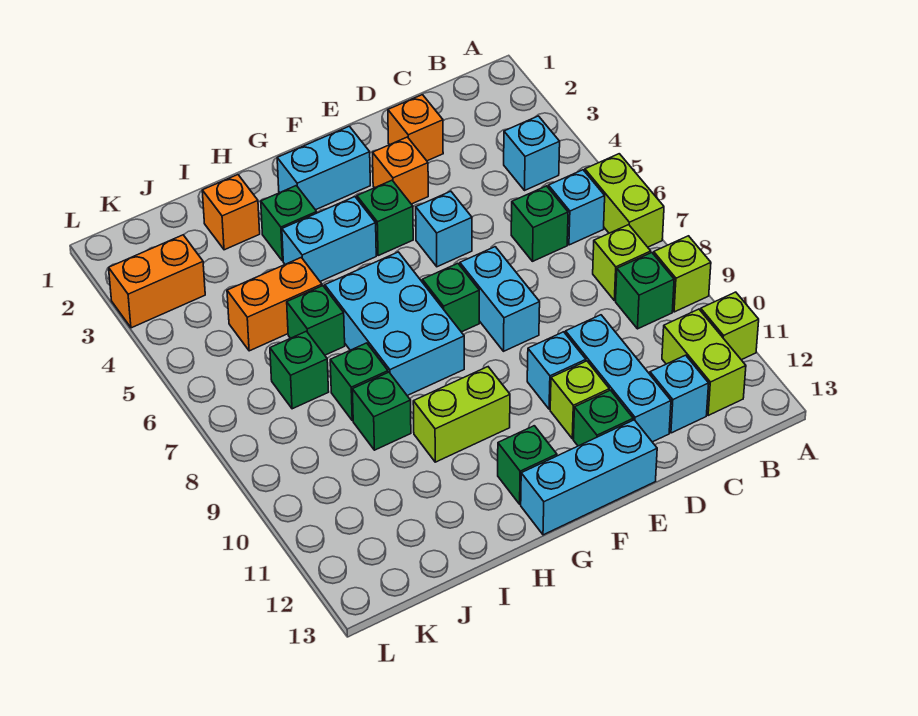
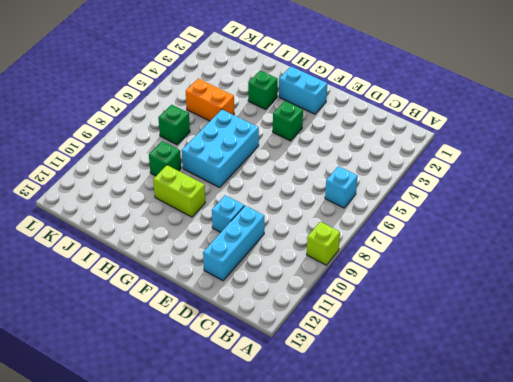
none -> lime 1x2 brick [585,154,664,247]
none -> lime 1x1 brick [701,292,759,360]
none -> cyan 1x1 brick [504,116,560,190]
none -> lime 1x1 brick [593,225,651,301]

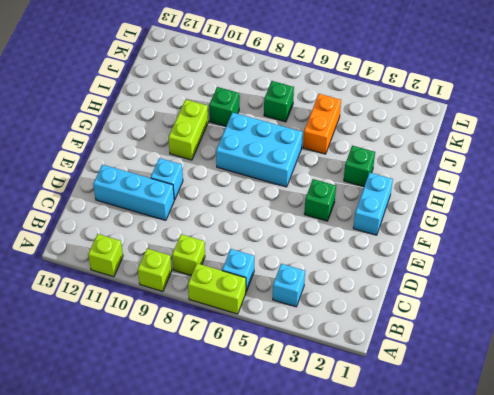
none -> green 1x1 brick [616,253,674,329]
none -> lime 1x2 brick [662,309,746,415]
none -> green 1x1 brick [511,186,568,261]
none -> cyan 1x1 brick [650,355,709,433]

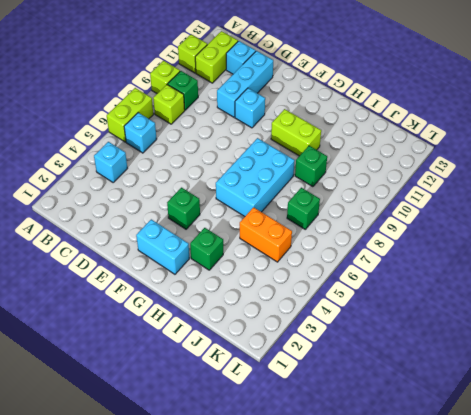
none -> green 1x1 brick [511,186,568,261]
none -> orange 1x1 brick [388,95,443,161]
none -> orange 1x1 brick [373,137,428,204]
none -> cyan 1x1 brick [416,191,472,267]

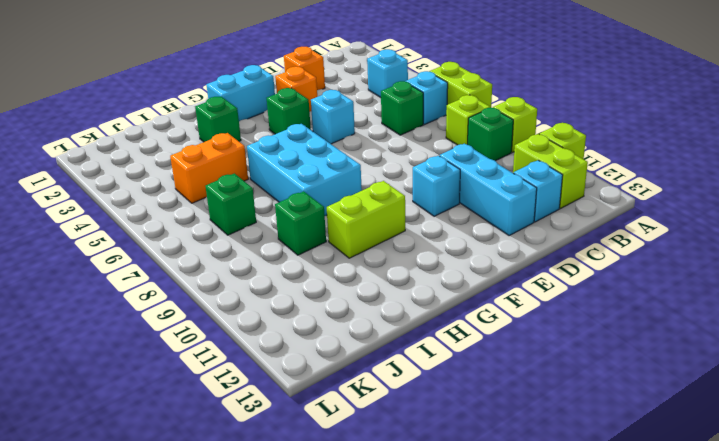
none -> cyan 1x2 brick [460,247,540,351]
none -> lime 1x1 brick [550,361,609,439]
none -> green 1x1 brick [573,390,633,446]
none -> cyan 1x3 brick [521,420,657,535]

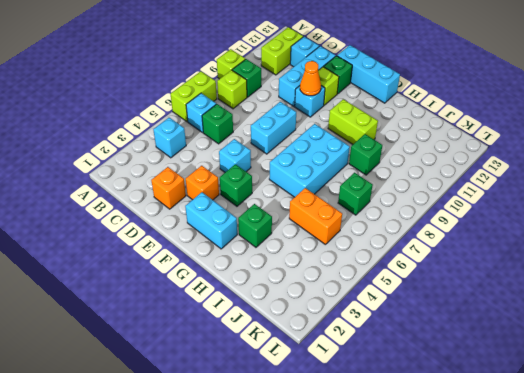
orange 1x1 cone [300,61,321,96] -> none
none -> lime 1x1 brick [701,292,759,360]
none -> green 1x1 brick [422,263,479,332]
none -> cyan 1x2 brick [282,197,376,281]
none -> green 1x1 brick [498,426,557,504]

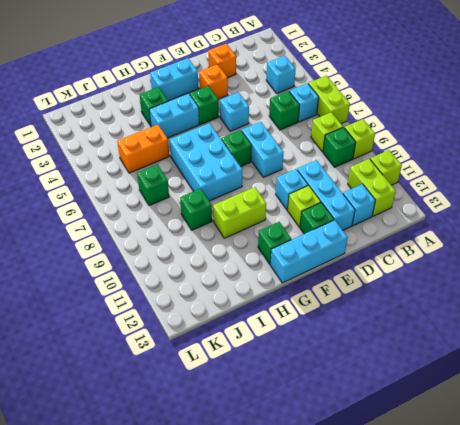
none -> orange 1x1 brick [202,175,260,250]
none -> green 1x1 brick [287,286,345,355]
none -> green 1x1 brick [330,343,388,421]
none -> orange 1x2 brick [109,235,205,328]

